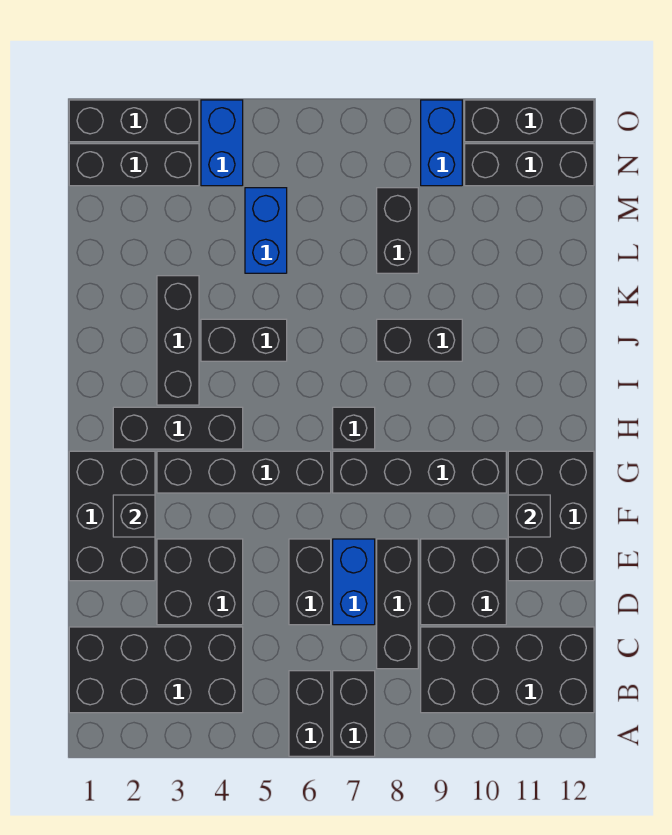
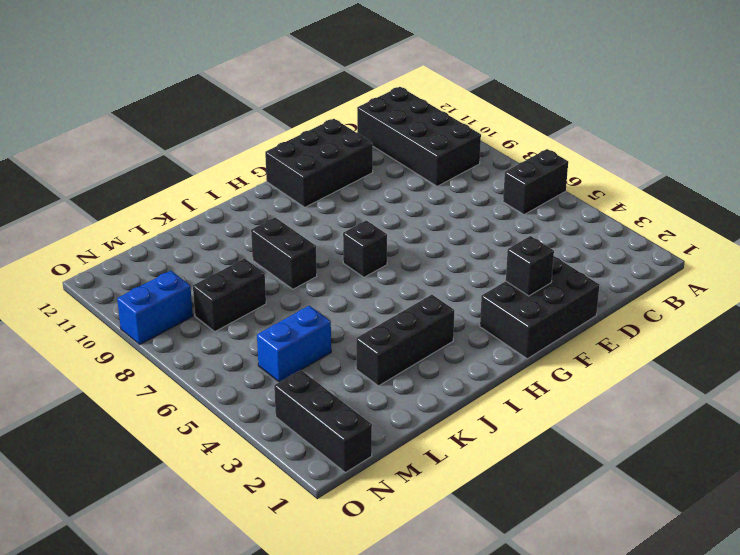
none -> black 1x2 brick [333,671,375,756]
none -> black 2x4 brick [69,627,243,713]
none -> black 1x3 brick [377,539,418,669]

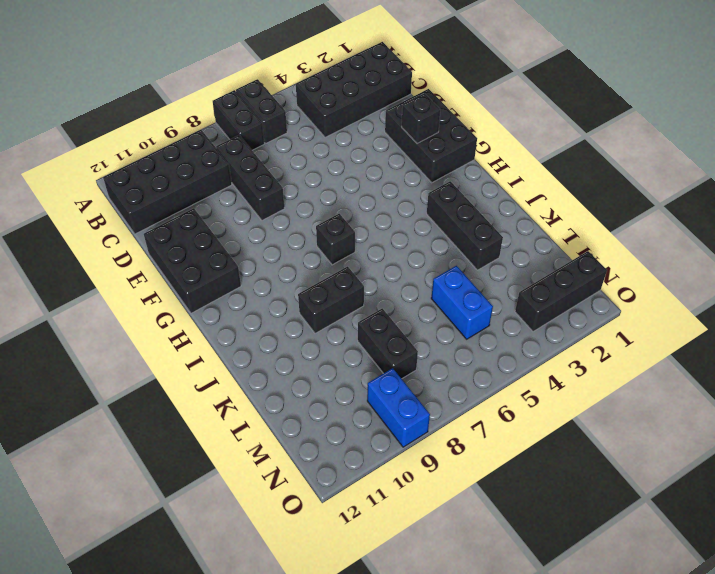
none -> black 2x2 brick [157,539,243,625]
none -> black 1x2 brick [289,539,331,625]
none -> blue 1x2 brick [333,539,375,625]

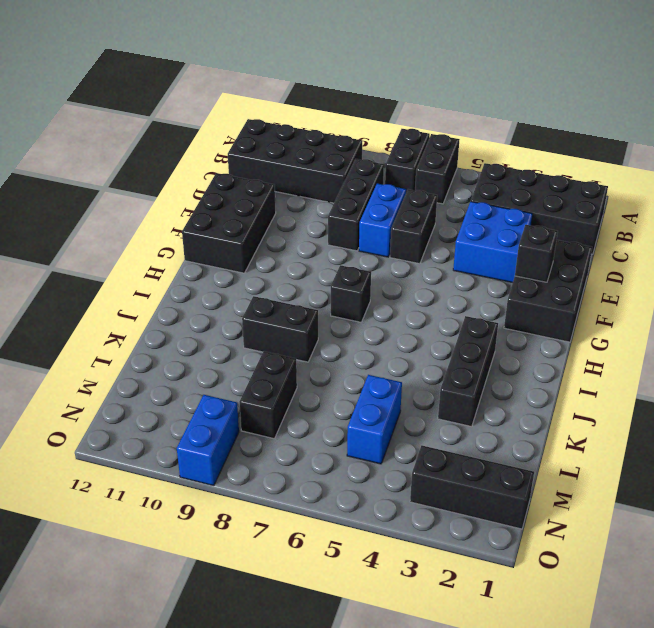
blue 2x2 brick [453,201,533,283] -> black 2x2 brick [157,539,243,625]
none -> black 2x2 brick [421,539,506,625]
none -> black 1x4 brick [157,451,331,493]
none -> black 1x4 brick [333,451,506,493]

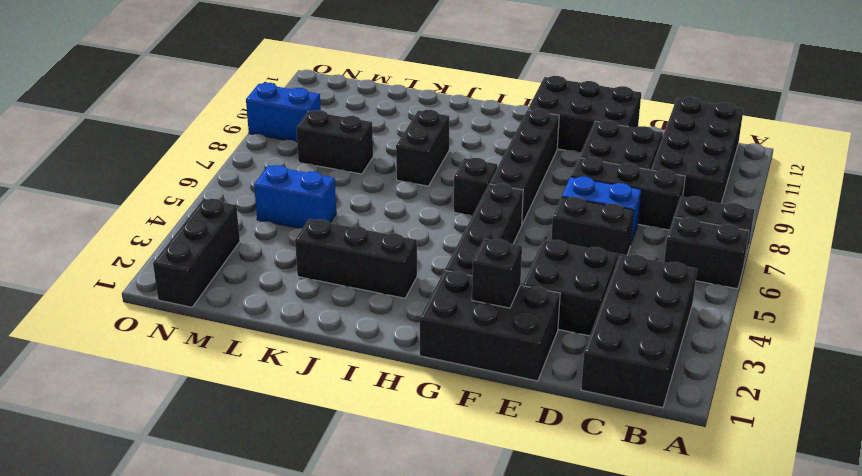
none -> black 1x3 brick [113,407,243,449]
none -> black 1x2 brick [201,319,287,361]
none -> blue 1x2 brick [201,100,243,186]

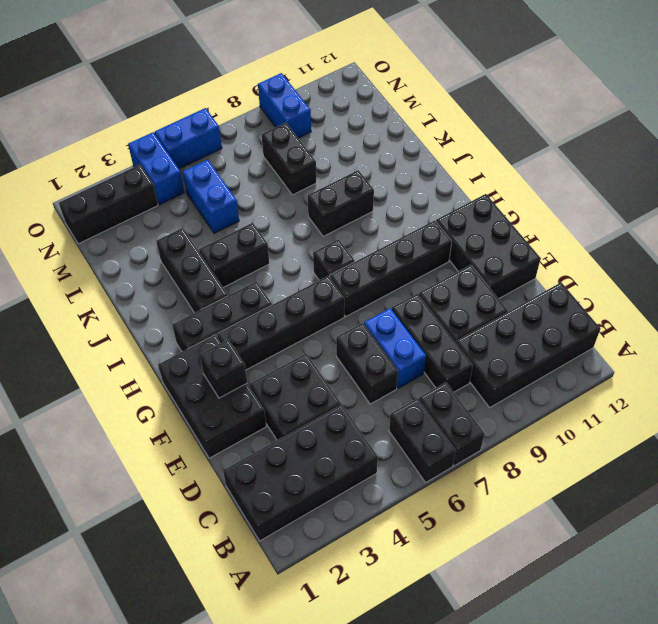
blue 1x2 brick [155,108,222,169] -> none
none -> black 1x3 brick [465,144,594,186]
none -> black 1x3 brick [69,100,199,142]
none -> black 1x3 brick [465,100,594,142]

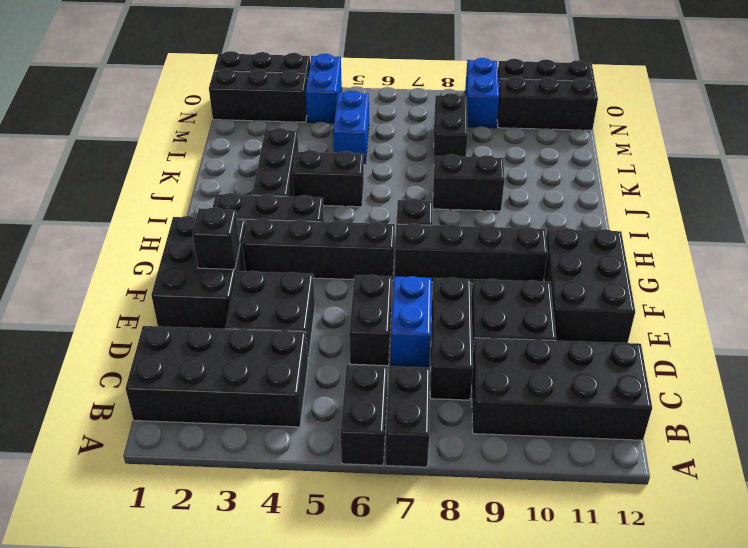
none -> black 1x1 brick [508,495,550,537]

